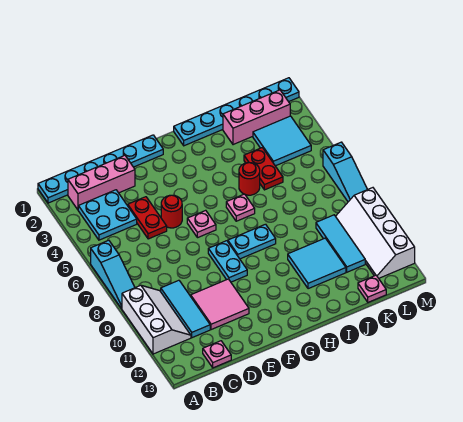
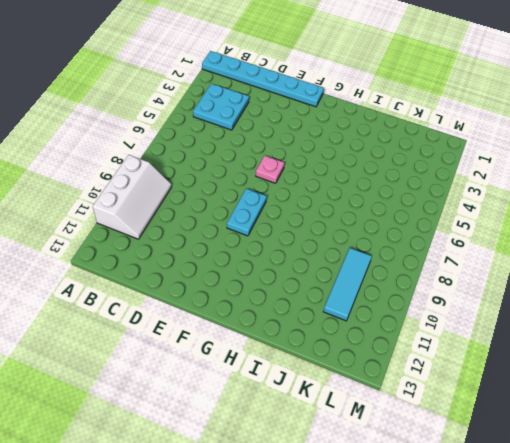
none -> cyan 1x3 slope [91,240,135,309]
none -> pink 1x3 brick [68,155,135,210]
none -> cyan 1x3 tile [161,280,210,338]

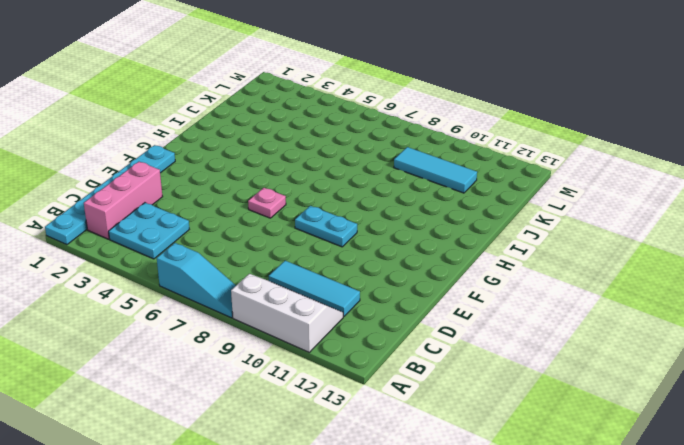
none -> pink 1x1 plate [203,341,231,368]
none -> red 1x2 plate [128,197,167,239]
none -> pink 2x2 tile [191,279,249,330]

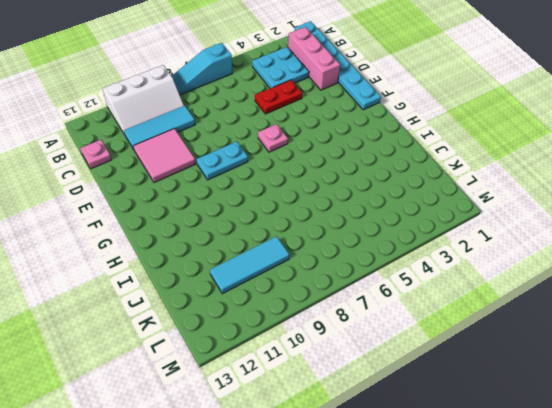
none -> red 1x1 round brick [161,195,182,228]
none -> cyan 1x2 plate [228,224,276,259]
none -> cyan 1x6 plate [174,78,299,146]

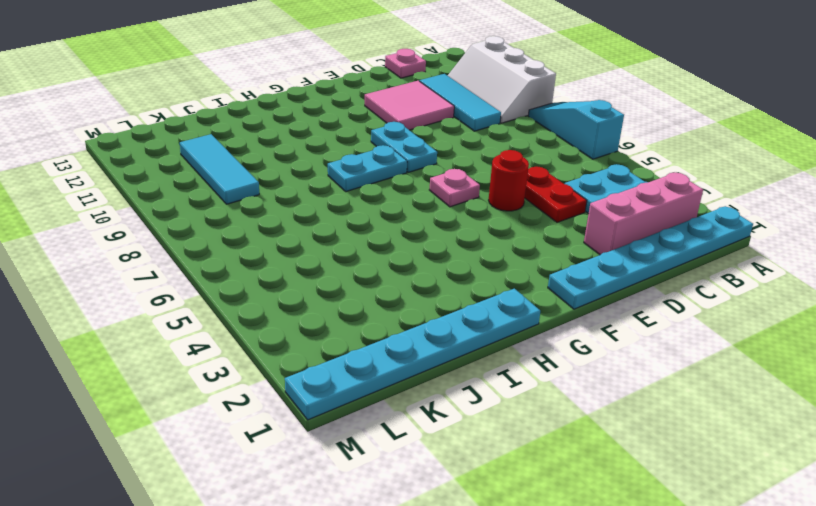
none -> pink 1x1 plate [226,194,255,221]
none -> red 1x1 round brick [239,163,260,195]
none -> cyan 2x2 tile [288,238,346,289]

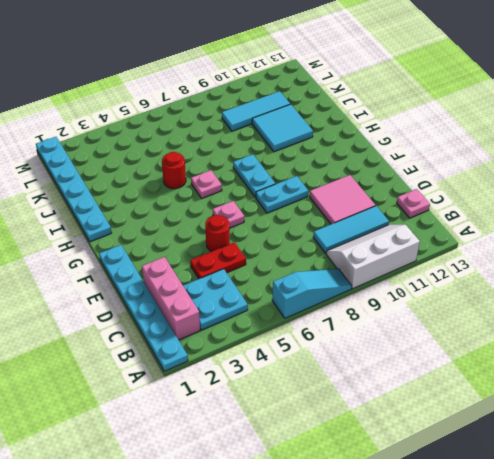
none -> pink 1x3 brick [223,90,290,145]
none -> red 1x2 plate [244,148,283,190]
none -> cyan 2x2 tile [253,116,311,166]

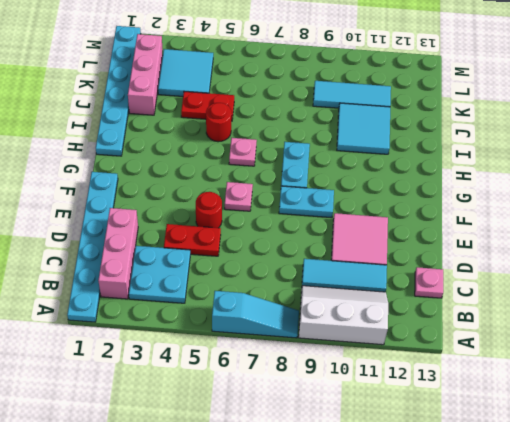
none -> pink 1x1 plate [358,275,386,302]
none -> white 2x4 slope [336,188,415,278]
none -> cyan 1x3 slope [323,142,368,202]

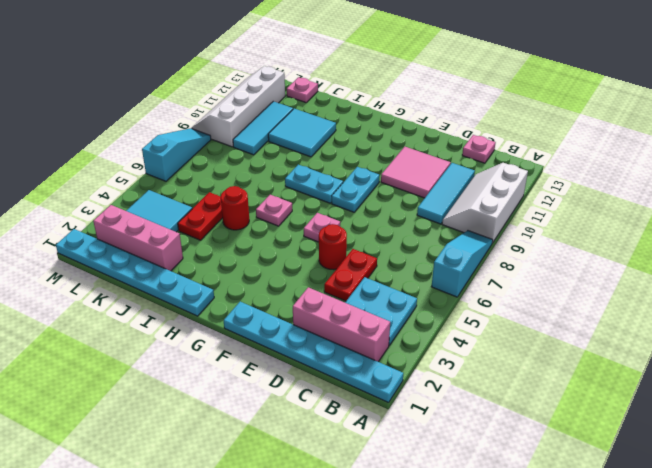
white 2x4 slope [192,66,285,147] -> white 2x4 slope turned to [336,188,415,278]

